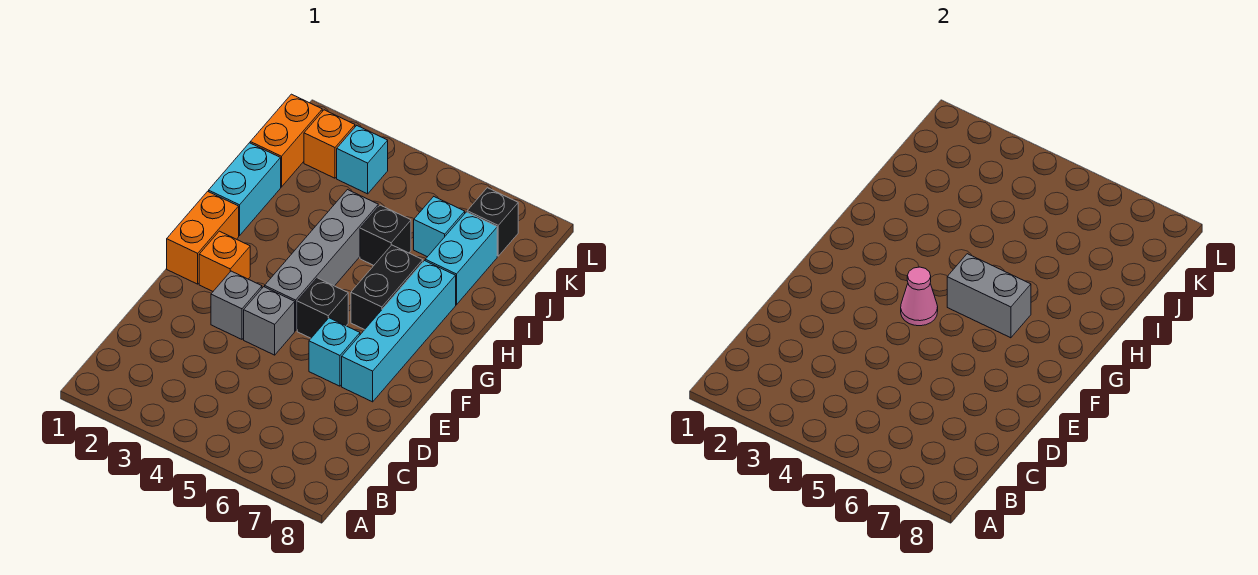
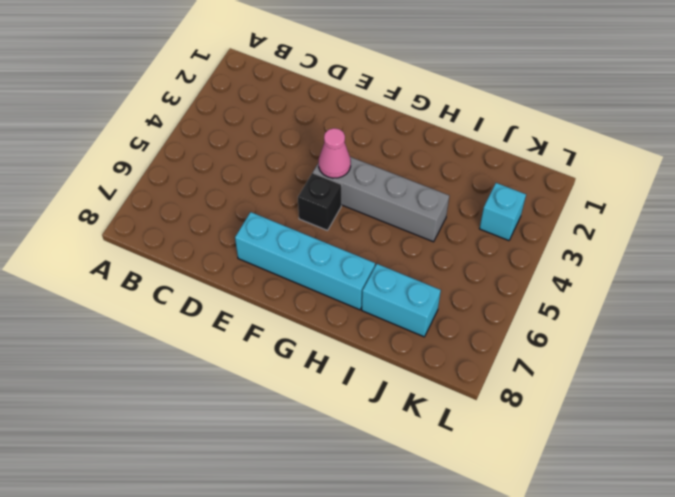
none -> grey 1x1 brick [211,271,262,339]
none -> grey 1x1 brick [244,287,295,355]
none -> cyan 1x1 brick [309,318,360,386]

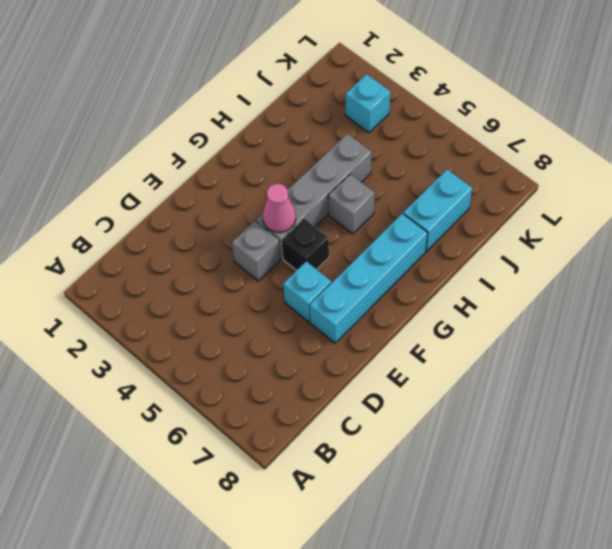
grey 1x1 brick [328,174,375,234] -> grey 1x1 brick moved to [211,271,262,339]
none -> orange 1x2 brick [167,191,239,284]
none -> orange 1x1 brick [199,231,250,291]
none -> black 1x2 brick [351,245,423,330]

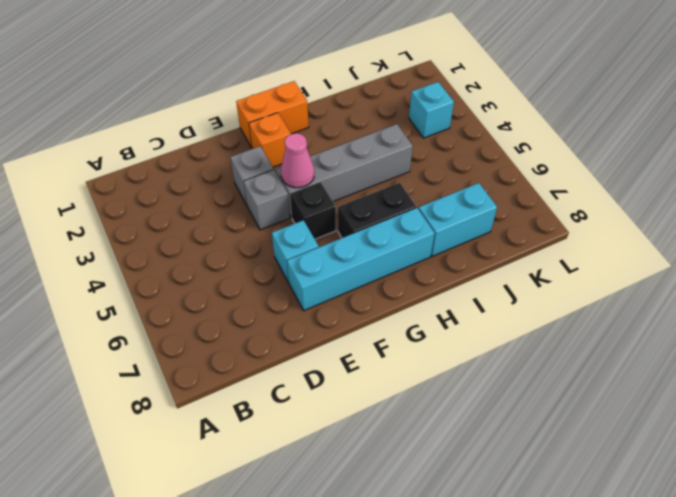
none -> cyan 1x2 brick [209,143,281,236]
none -> black 1x1 brick [360,205,411,265]
none -> orange 1x2 brick [250,94,322,187]

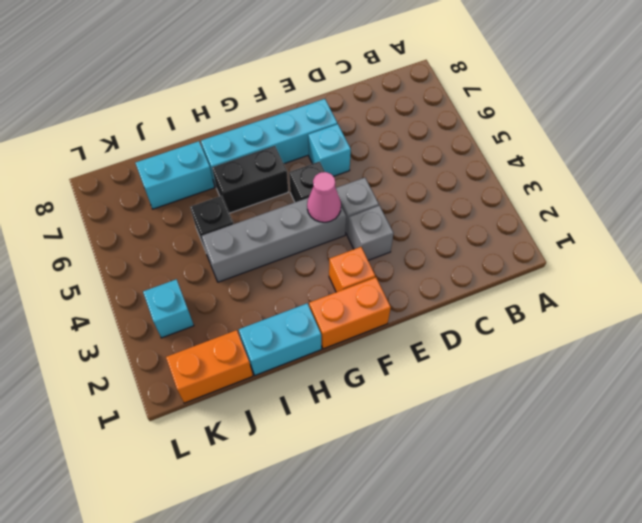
none -> cyan 1x1 brick [414,197,465,257]
none -> orange 1x1 brick [304,110,355,178]
none -> black 1x1 brick [467,188,518,256]

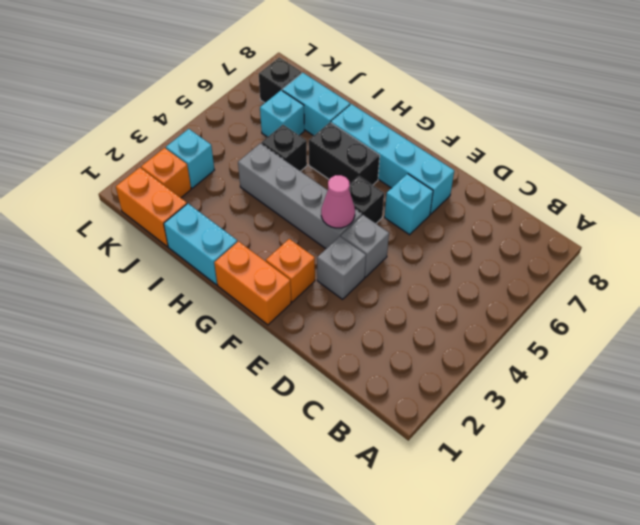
none -> grey 1x2 brick [947,254,1031,338]

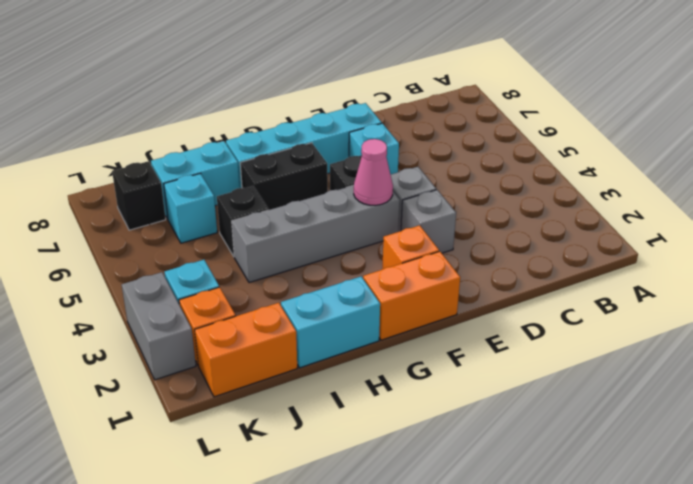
grey 1x2 brick [121,272,196,380] -> grey 1x2 brick moved to [947,254,1031,338]

